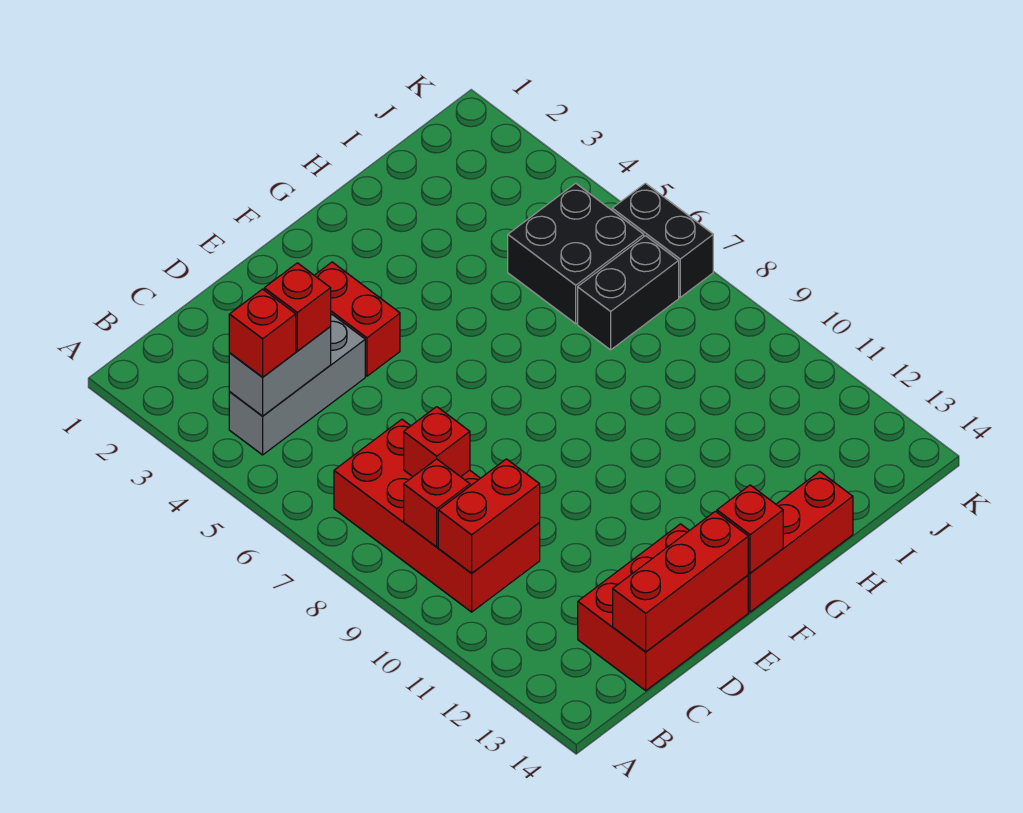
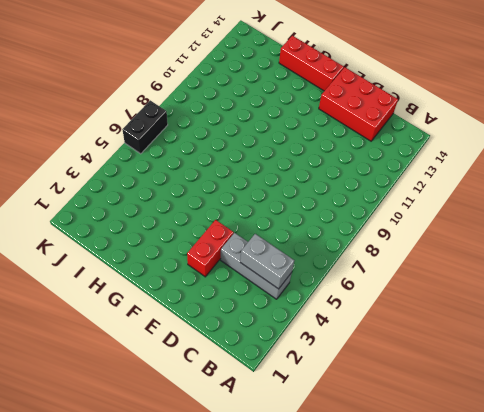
none -> red 2x4 brick [334,419,540,612]
none -> black 2x2 brick [508,183,644,324]
none -> black 1x2 brick [578,236,679,350]

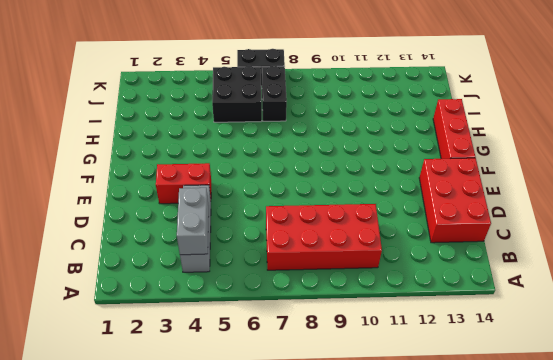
none -> red 1x1 brick [404,459,470,547]
none -> red 1x2 brick [438,459,540,573]
none -> red 1x1 brick [404,407,470,477]

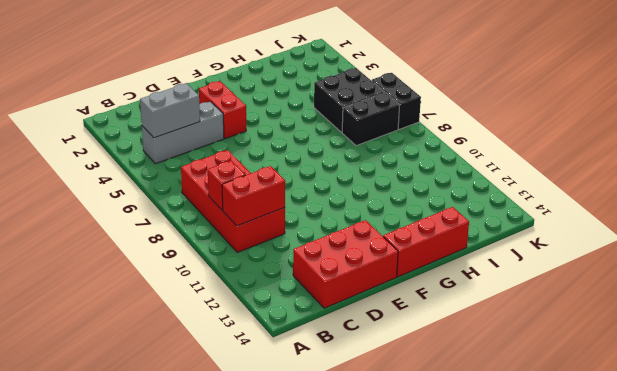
none -> red 1x1 brick [404,407,470,477]
none -> red 1x3 brick [613,511,748,652]
none -> red 1x1 brick [717,485,783,573]

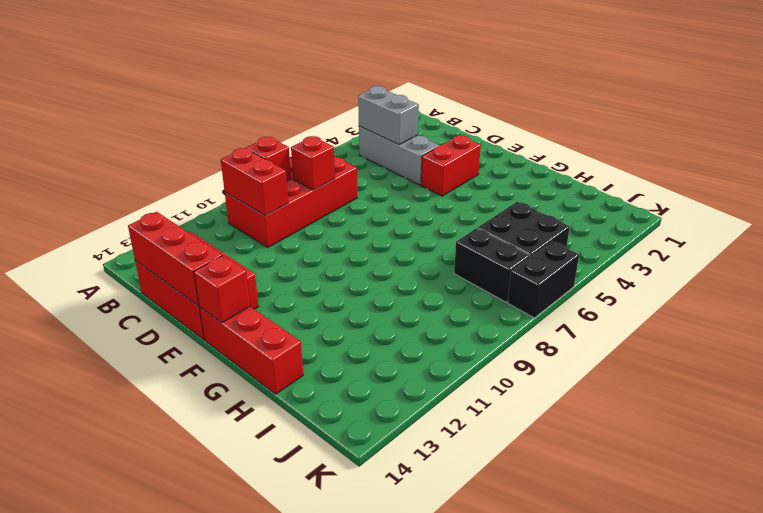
none -> red 1x1 brick [229,289,296,377]
none -> red 1x1 brick [264,263,331,351]

